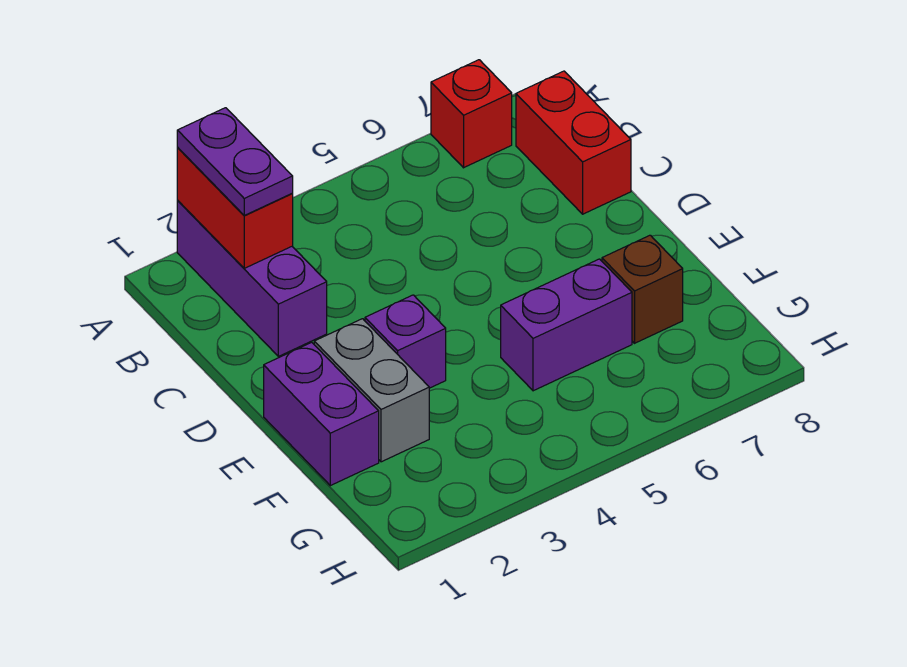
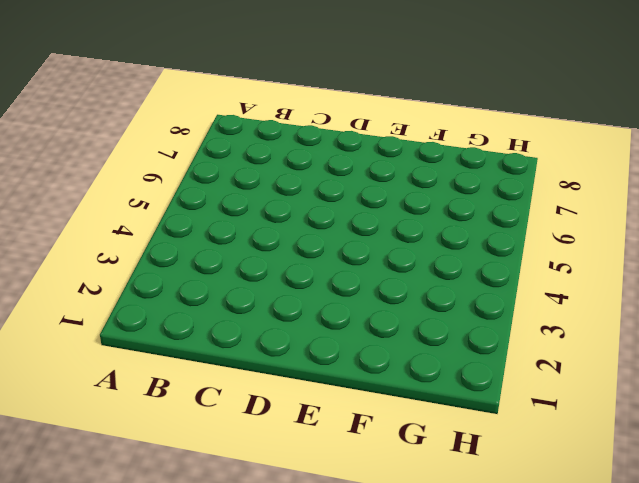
none -> purple 1x3 brick [177,201,327,356]
none -> red 1x1 brick [431,60,512,168]

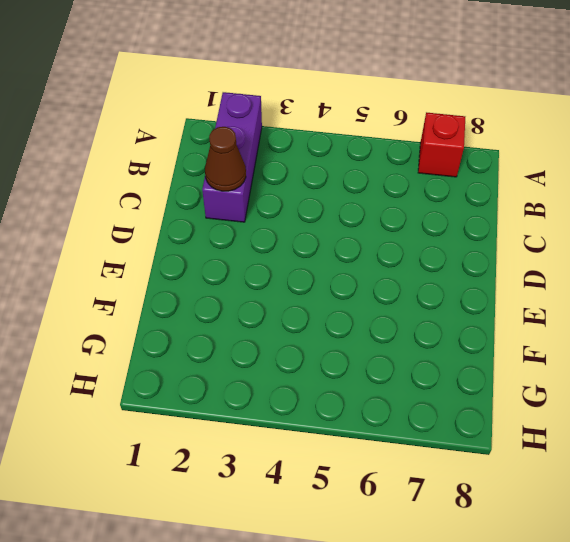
brown 1x1 cone [205,127,246,191] -> none
none -> red 1x2 brick [516,71,631,214]
none -> purple 1x2 brick [264,342,379,486]

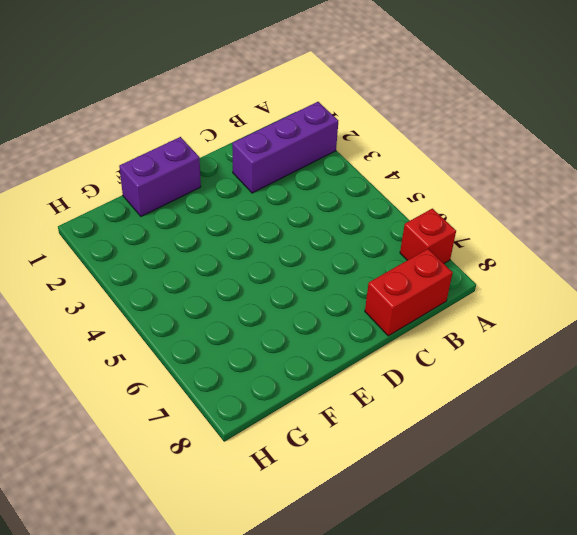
none -> grey 1x2 brick [314,319,429,462]
none -> purple 1x1 brick [365,295,446,388]

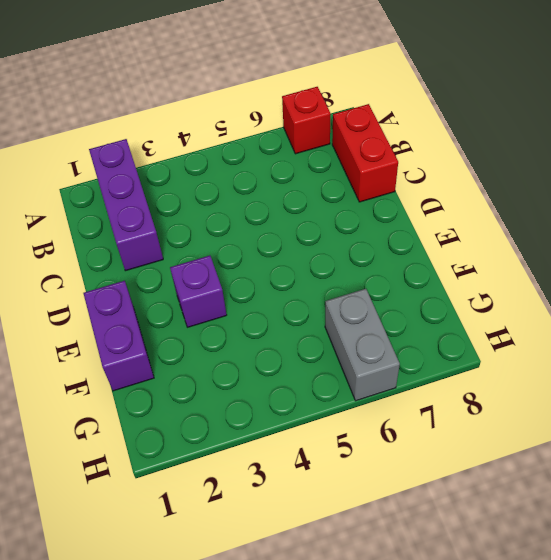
grey 1x2 brick [325,289,400,401] -> grey 1x2 brick moved to [314,319,429,462]
none -> purple 1x2 brick [501,259,632,391]
none -> brown 1x1 brick [602,235,683,343]

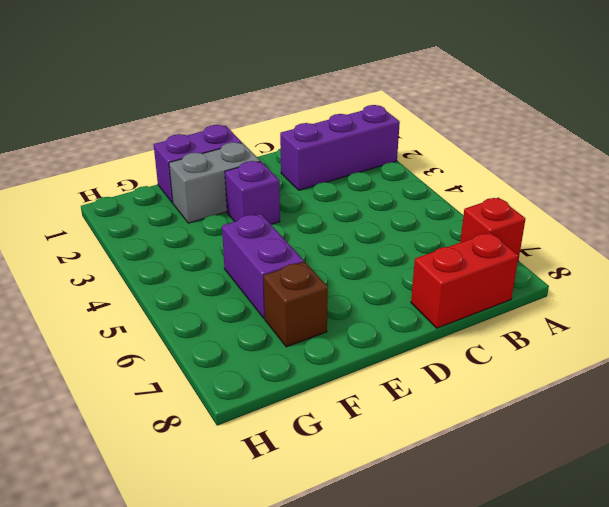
none -> red 1x2 brick [177,148,293,268]
none -> purple 1x2 plate [177,108,293,215]

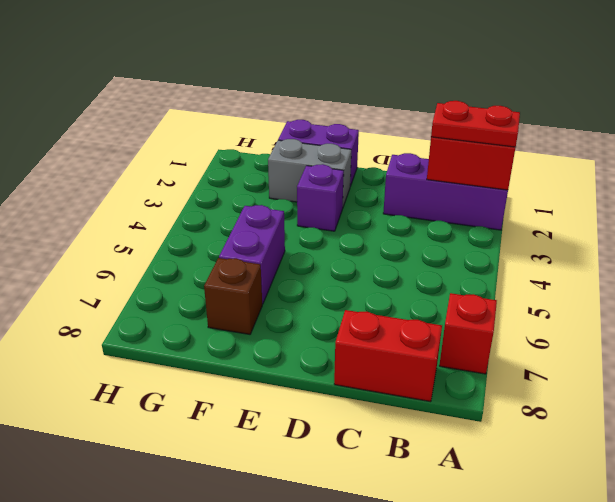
red 1x2 plate [431,101,520,147] -> purple 1x2 plate [177,108,293,215]

